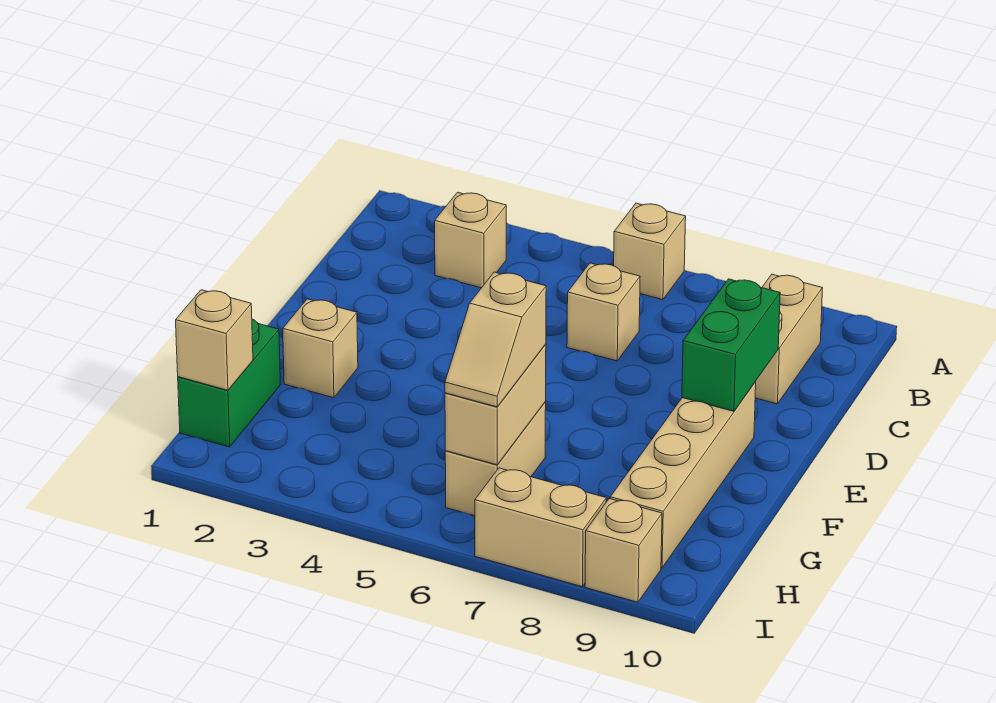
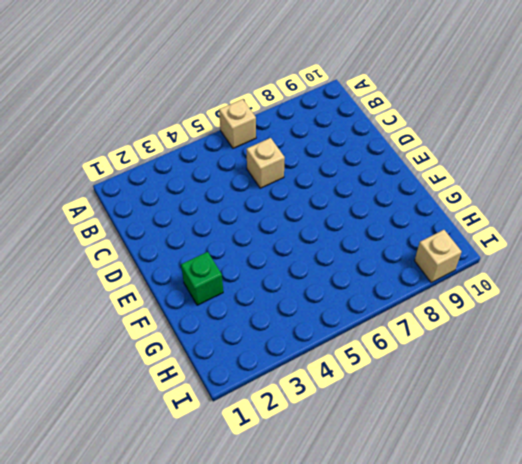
green 1x1 brick [181,252,223,305] -> tan 1x1 brick [283,299,358,398]
none -> tan 1x1 brick [435,192,506,288]
none -> tan 1x2 brick [755,274,823,404]
none -> tan 1x4 brick [610,382,756,568]

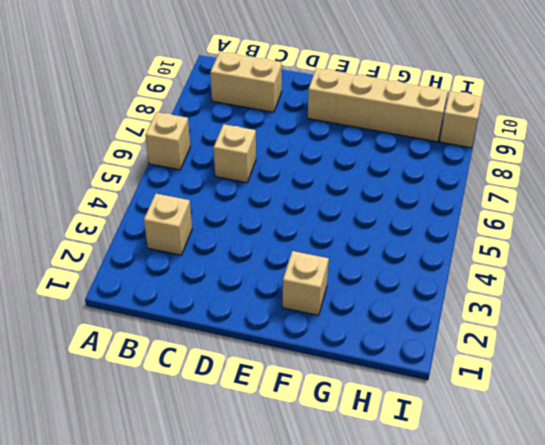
none -> green 1x2 brick [178,319,280,447]
none -> tan 1x2 brick [445,402,546,516]
none -> tan 1x2 brick [475,468,606,587]

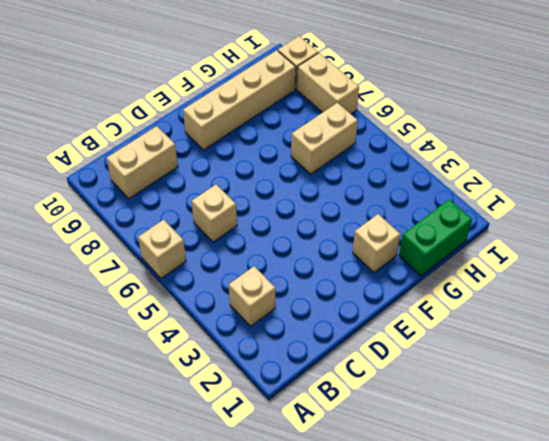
none -> green 1x2 brick [682,279,780,411]
none -> tan 1x2 brick [445,344,546,465]
none -> tan 1x1 brick [176,290,253,390]

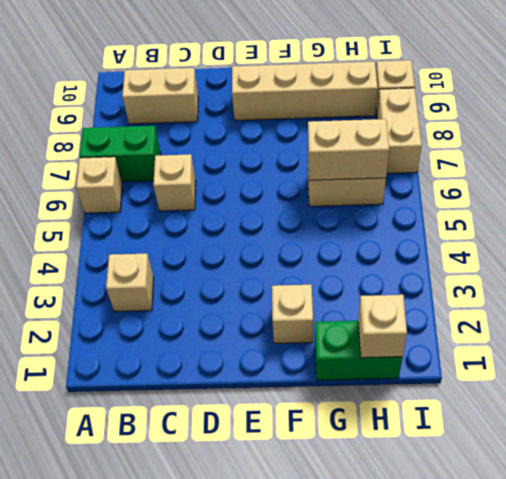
green 1x2 brick [80,126,161,182] -> green 1x2 brick moved to [682,279,780,411]
none -> tan 1x2 slope [445,272,546,407]

